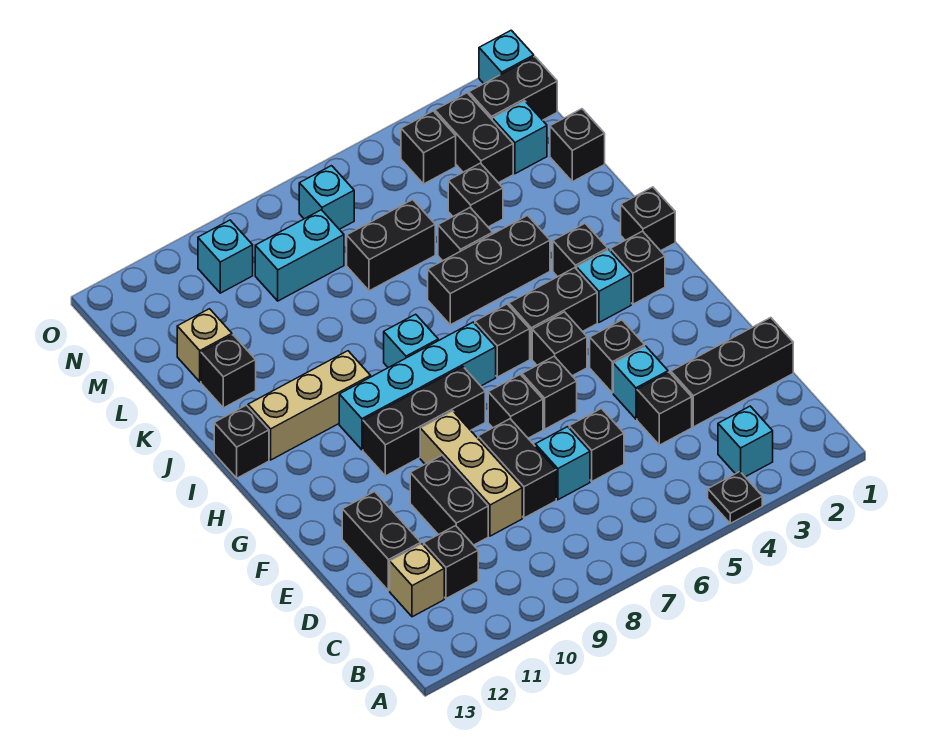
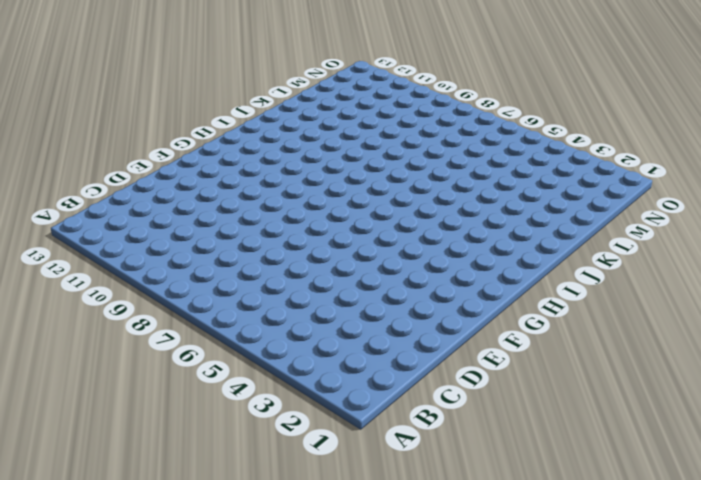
none -> black 1x1 plate [708,472,762,523]
none -> cyan 1x1 brick [718,406,773,477]
none -> black 1x1 brick [424,526,478,599]
none -> tan 1x1 brick [390,544,444,617]

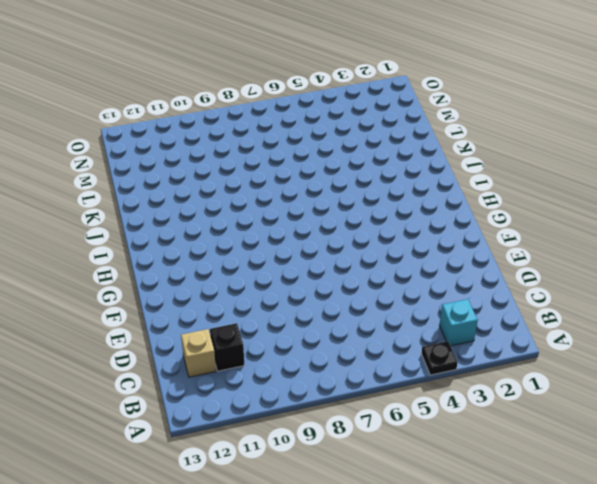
none -> black 1x3 brick [671,318,793,427]
none -> black 1x1 brick [637,372,692,445]
none -> black 1x1 brick [569,409,624,481]
none -> cyan 1x1 brick [535,427,590,500]

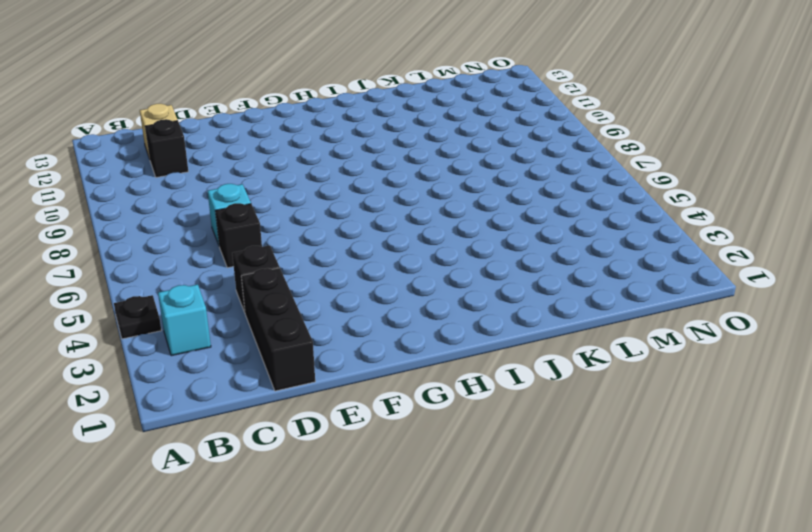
none -> black 1x2 brick [478,419,556,518]
none -> tan 1x3 brick [420,411,522,536]
none -> black 1x2 brick [410,455,488,545]
none -> black 1x2 brick [342,492,421,591]

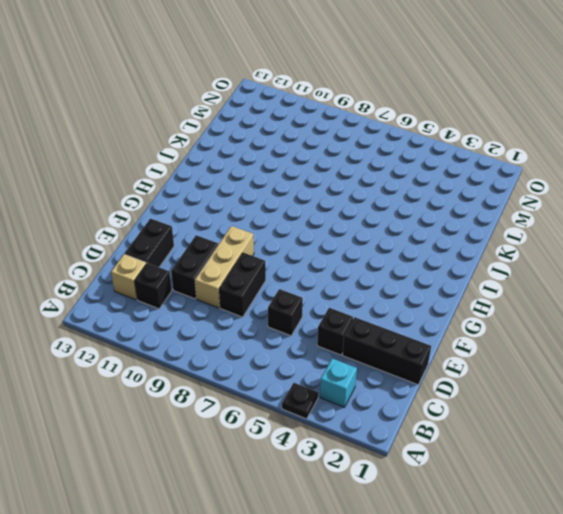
none -> cyan 1x1 brick [535,427,590,500]
none -> cyan 1x1 brick [613,346,668,419]
none -> black 1x1 brick [590,320,645,393]
none -> black 1x1 brick [522,356,577,429]

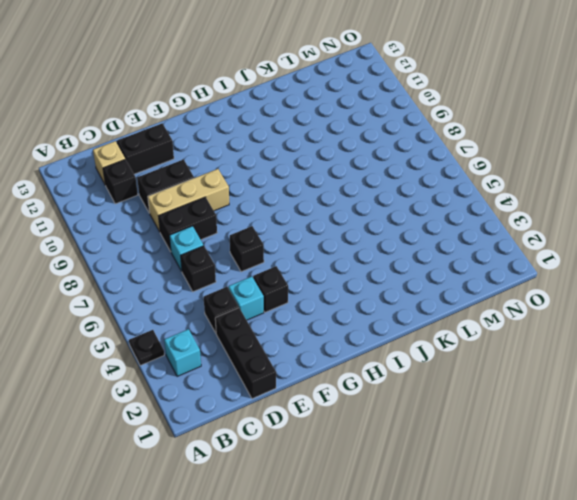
none -> black 1x1 brick [488,374,543,438]
none -> black 1x1 brick [532,312,587,376]
none -> black 1x3 brick [363,367,485,476]
none -> black 1x1 brick [610,231,665,304]

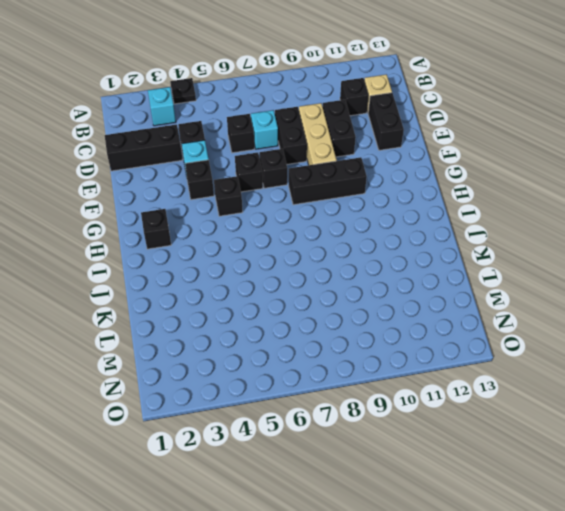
none -> cyan 1x1 brick [577,249,631,322]
none -> black 1x2 brick [509,268,597,359]
none -> black 1x1 brick [475,304,530,377]
none -> cyan 1x4 brick [339,322,496,450]

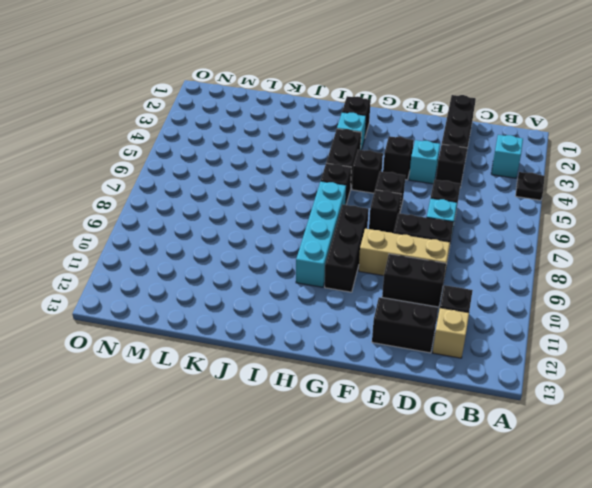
none -> black 1x1 brick [621,187,675,251]
none -> black 1x1 brick [553,224,608,277]
none -> cyan 1x1 brick [384,314,438,368]
none -> tan 1x3 brick [248,351,371,460]

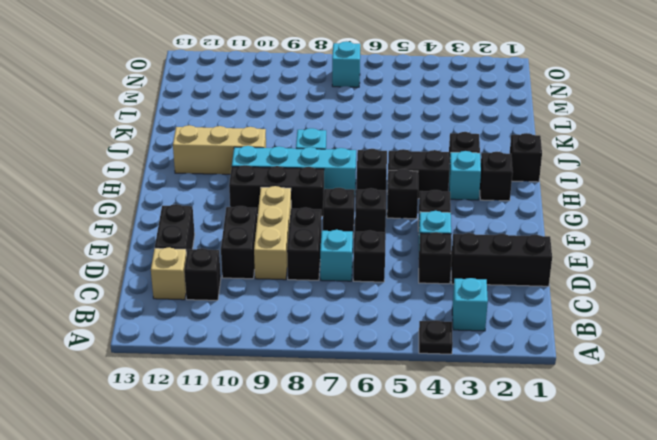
none -> black 1x1 brick [214,405,269,478]
none -> black 1x3 brick [428,215,550,325]
none -> black 1x1 brick [438,208,493,261]
none -> black 1x1 brick [201,335,256,408]

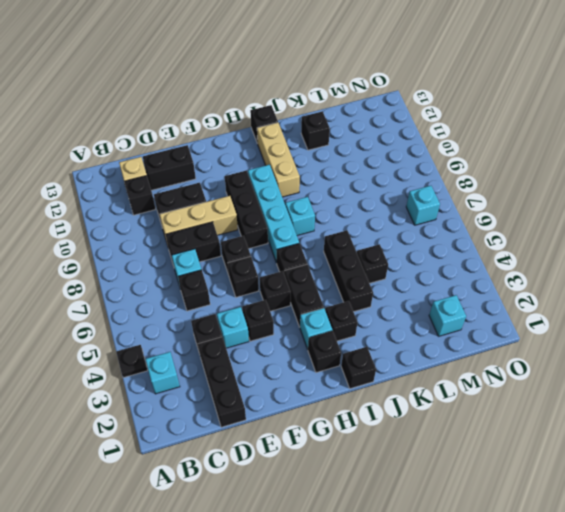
none -> black 1x1 brick [550,109,605,182]
none -> black 1x1 brick [448,163,503,227]
none -> black 1x2 brick [347,200,435,291]
none -> tan 1x1 brick [177,309,232,382]

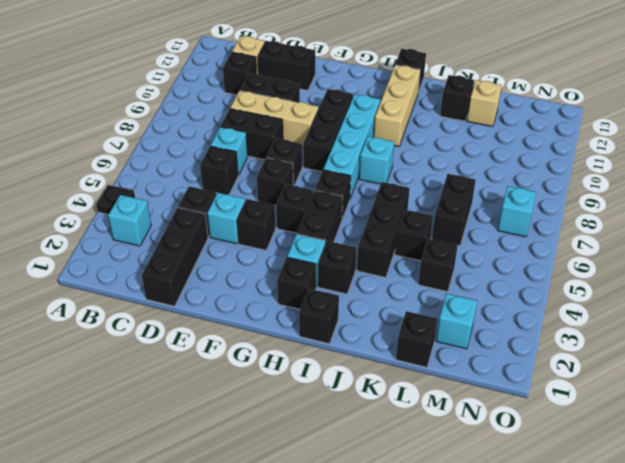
none -> black 1x2 brick [435,93,513,183]
none -> cyan 1x2 brick [255,210,344,301]
none -> black 1x2 brick [469,57,557,120]
none -> black 1x1 brick [401,111,456,184]

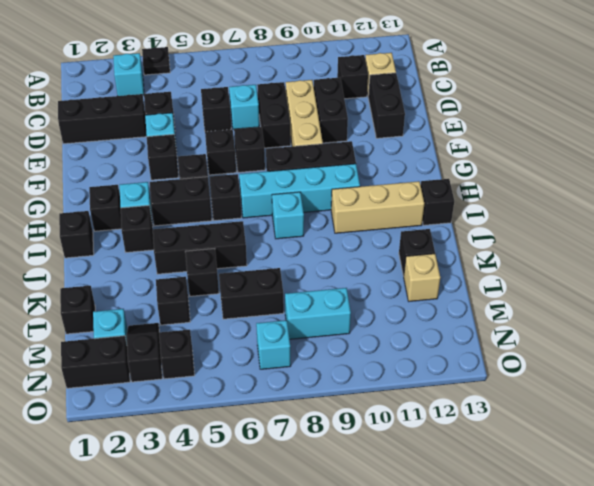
black 1x2 slope [127,323,162,382] -> black 1x2 brick [435,93,513,183]
none -> cyan 1x1 brick [198,220,253,293]
none -> cyan 1x1 brick [479,30,534,84]

